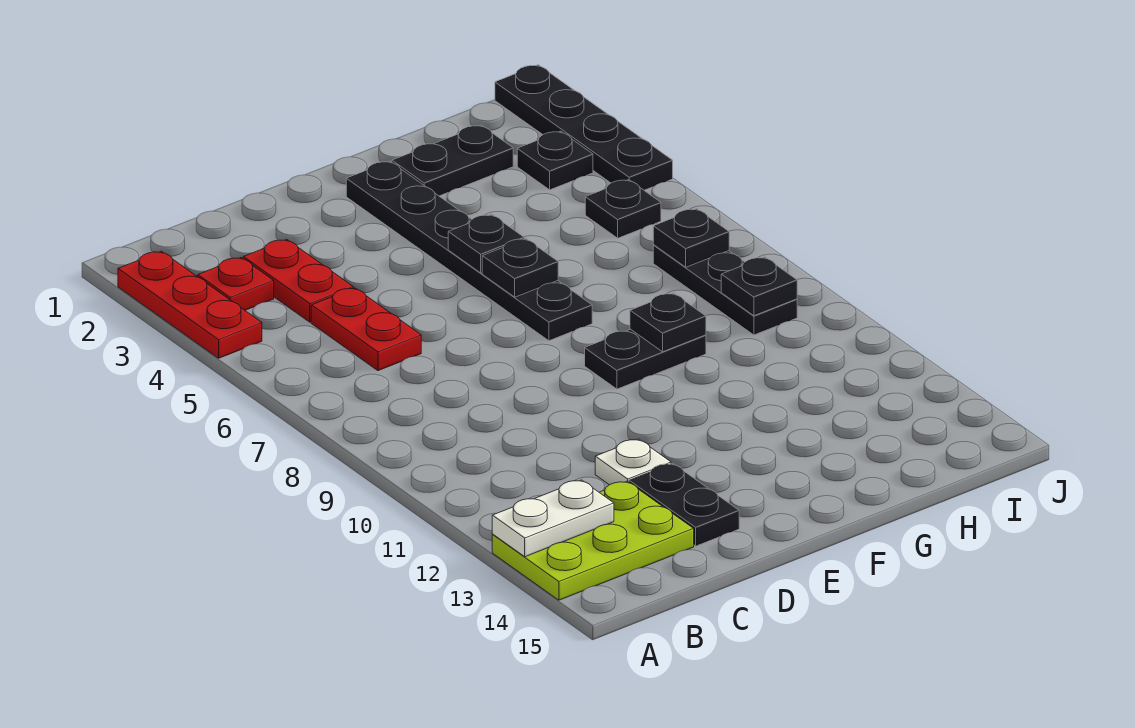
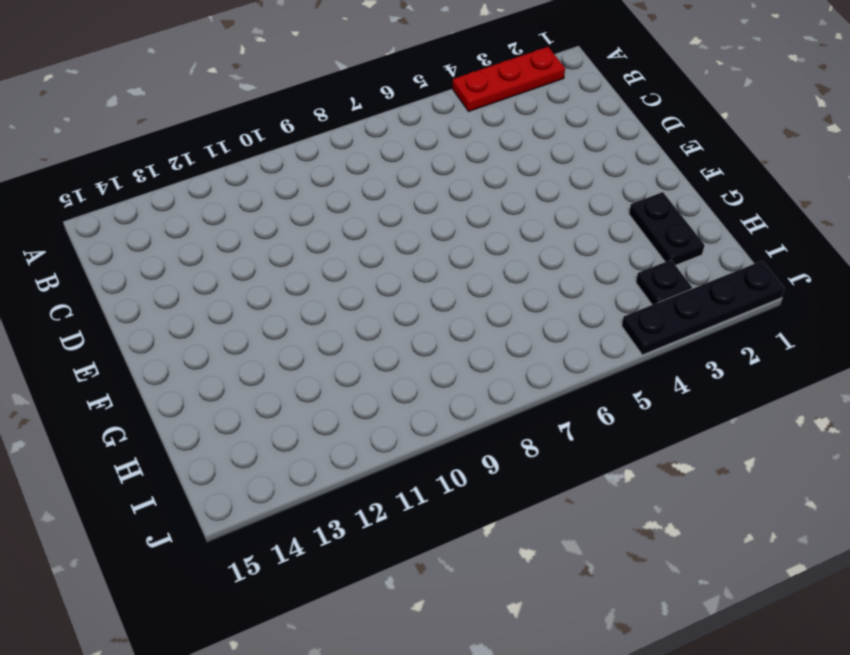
none -> lime 2x3 plate [492,481,694,600]
none -> red 1x1 plate [198,258,274,310]
none -> red 1x2 plate [243,239,353,322]

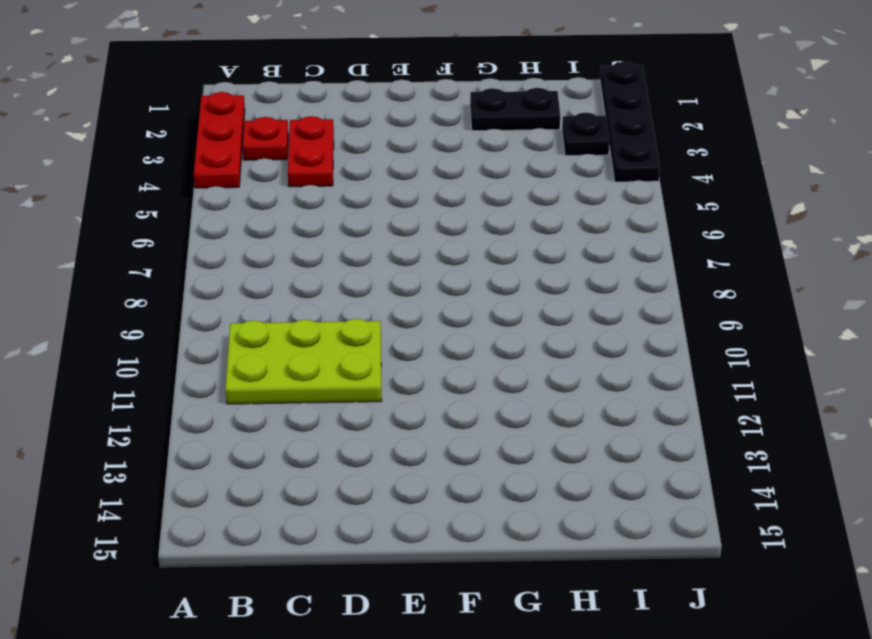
lime 2x3 plate [225,319,382,404] -> lime 2x3 plate moved to [492,481,694,600]
none -> red 1x2 plate [311,288,421,371]
none -> white 1x1 plate [595,439,671,485]
none -> black 1x2 plate [629,463,739,546]

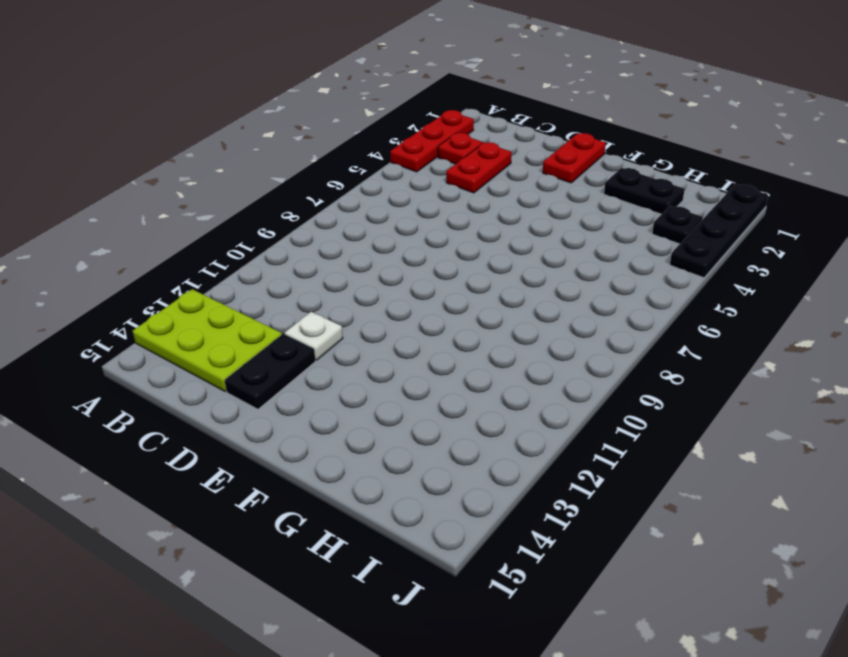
red 1x2 plate [543,133,606,183] -> red 1x2 plate moved to [311,288,421,371]
none -> black 1x6 plate [346,161,592,341]
none -> black 1x2 plate [585,329,706,389]
none -> black 1x1 plate [585,180,661,238]

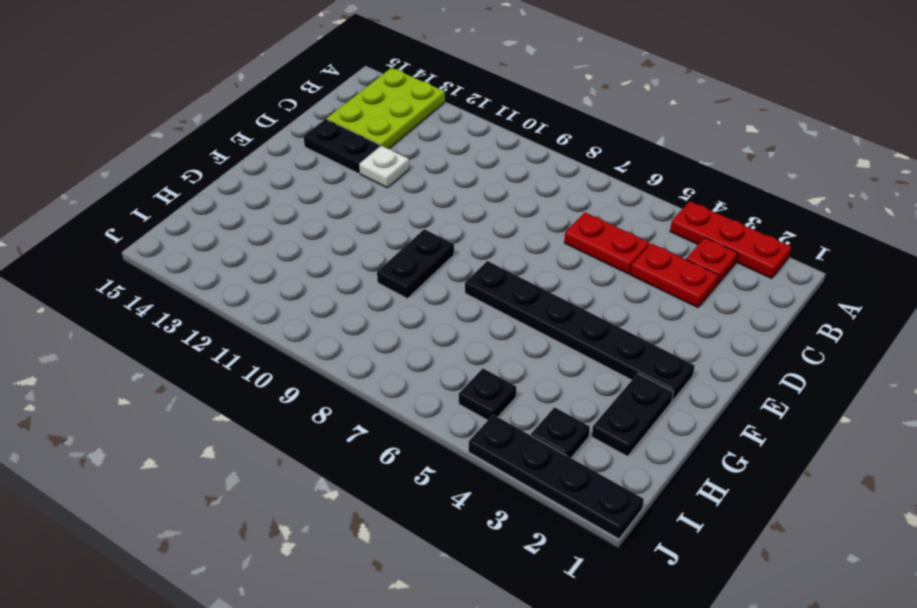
none -> black 1x3 plate [653,245,797,335]
none -> white 1x2 plate [492,480,614,557]
none -> black 1x1 plate [448,214,524,273]

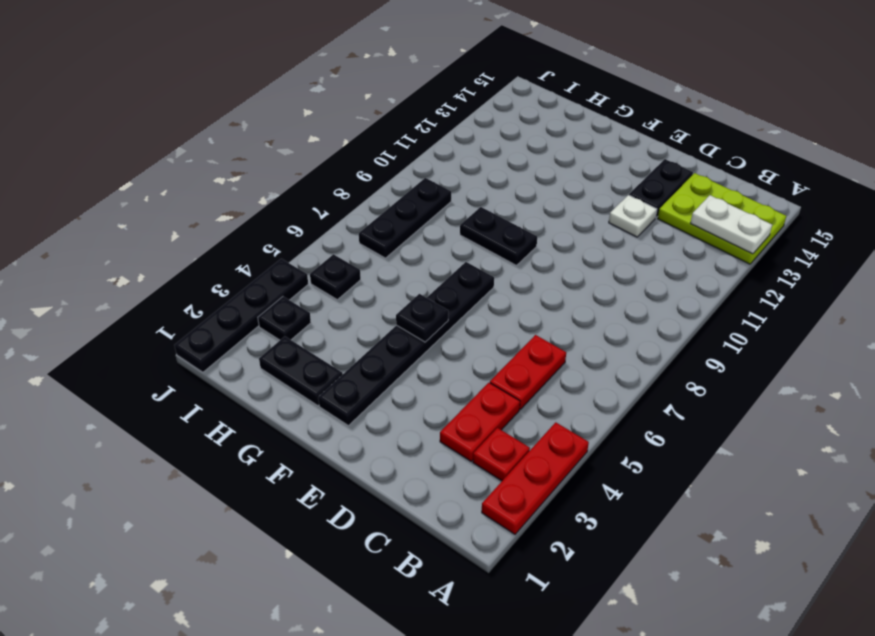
none -> black 1x1 plate [482,239,558,297]
none -> black 1x1 plate [630,293,706,352]
none -> black 1x1 plate [653,209,729,267]

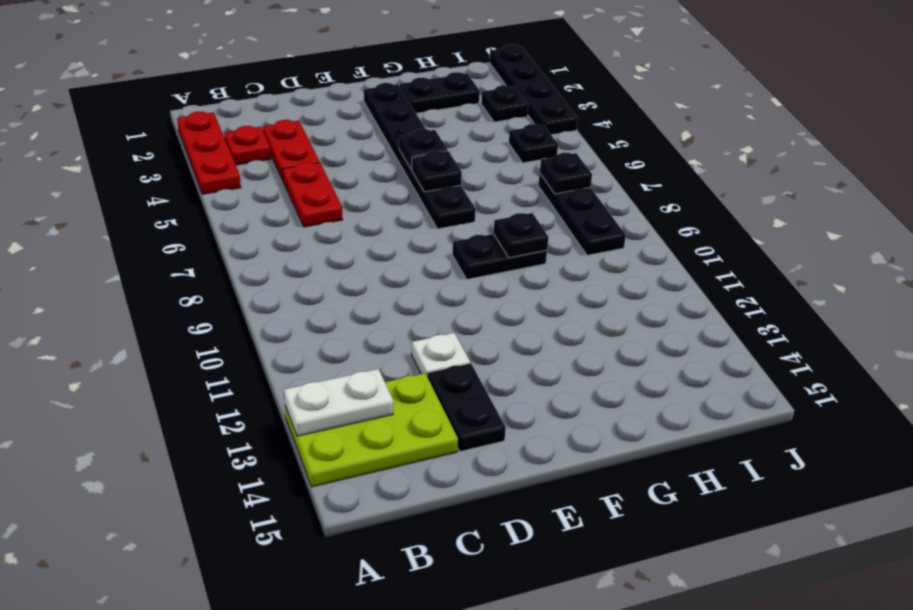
none -> black 1x1 plate [721,257,797,316]

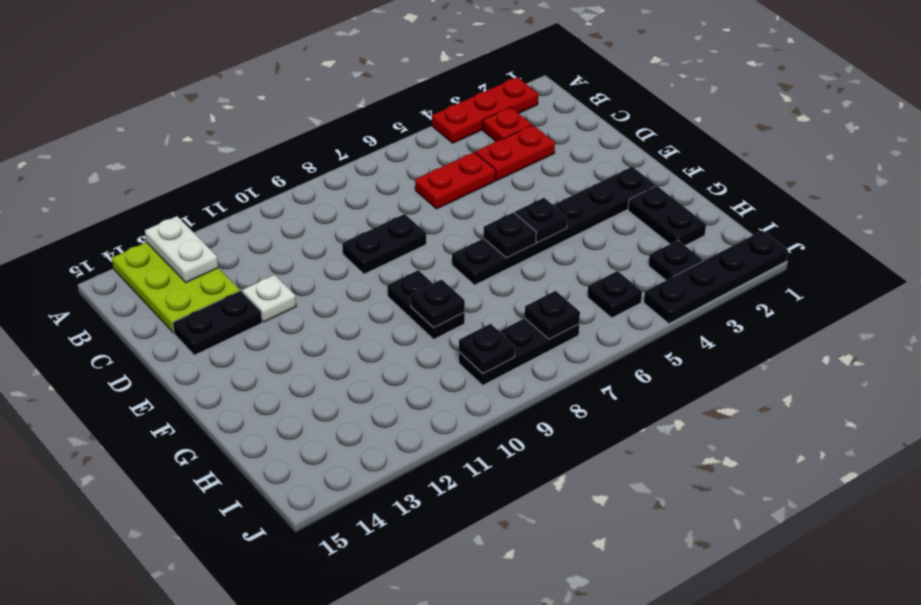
black 1x2 plate [342,214,426,274] -> none

